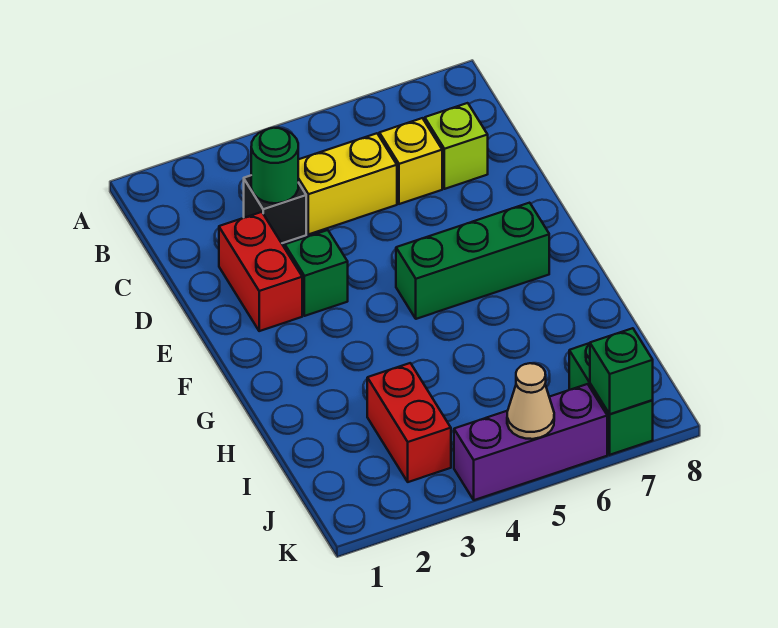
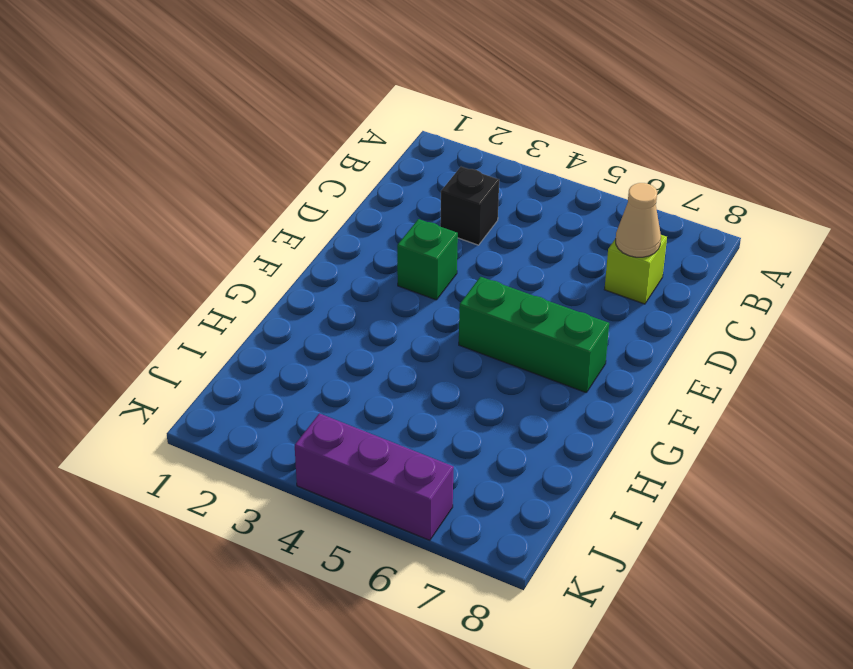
tan 1x1 cone [616,183,661,257] -> tan 1x1 cone moved to [507,363,554,439]
none -> yellow 1x2 brick [298,133,397,234]
none -> yellow 1x1 brick [379,118,442,204]
none -> red 1x2 brick [219,212,302,331]

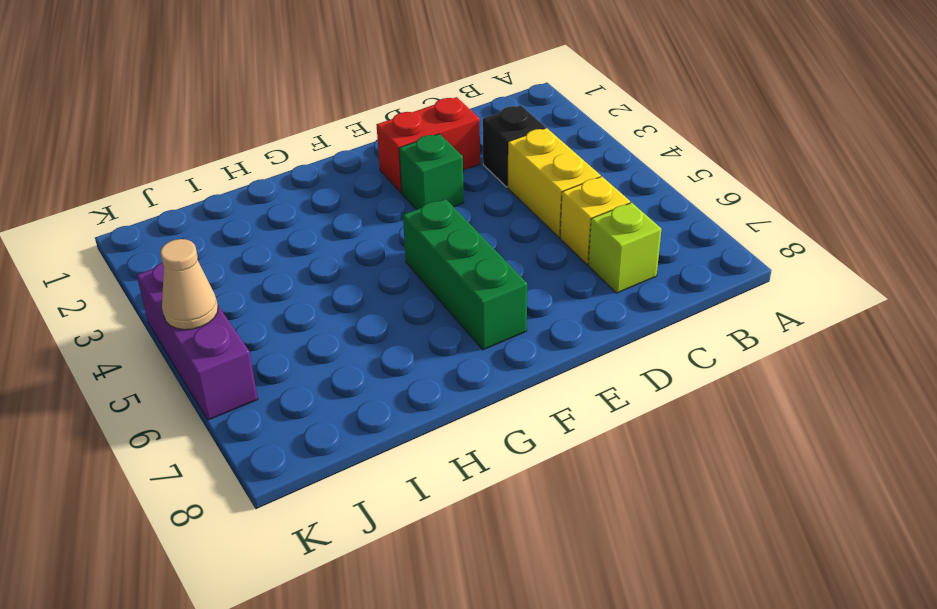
none -> red 1x2 brick [367,363,451,482]
none -> green 1x2 brick [569,343,653,455]
none -> green 1x1 round brick [251,128,298,203]

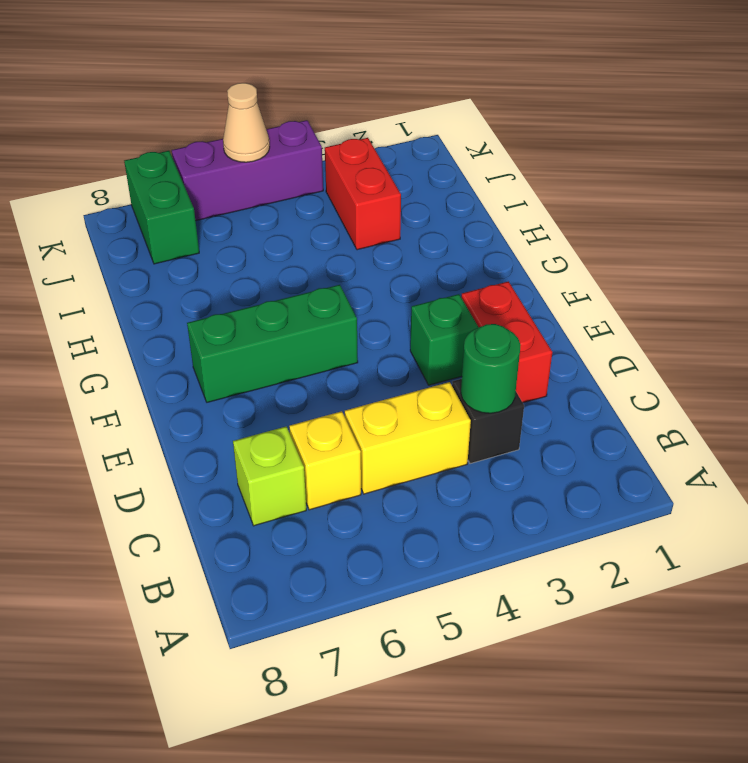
none -> green 1x1 brick [590,328,653,414]

